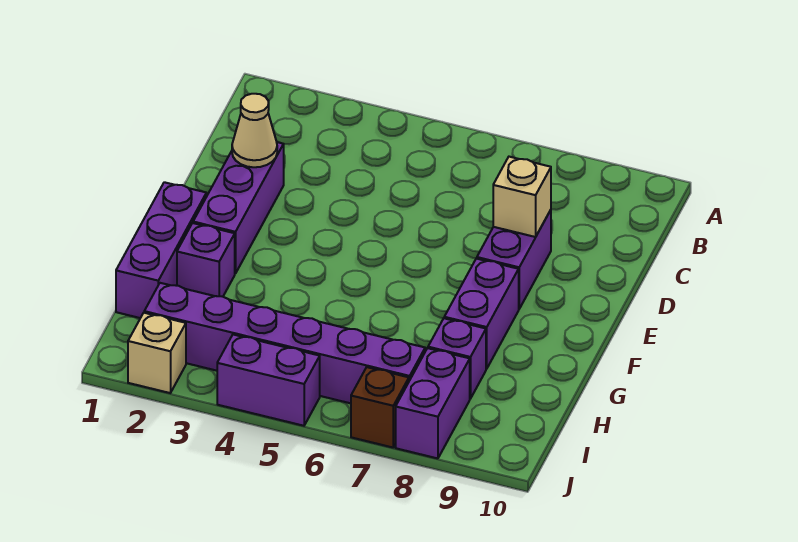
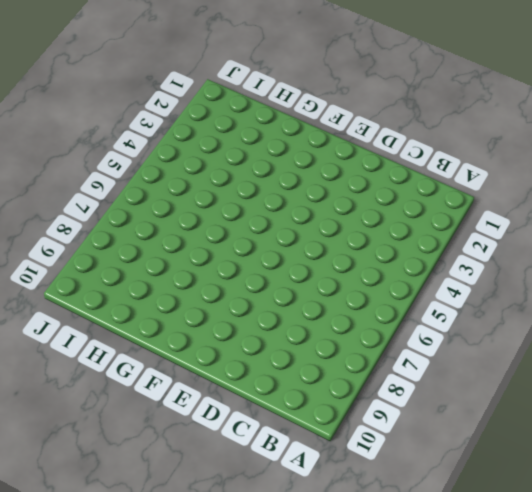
none -> purple 1x3 brick [193,142,284,274]
none -> purple 1x2 brick [477,210,551,309]
none -> purple 1x3 brick [116,182,206,318]

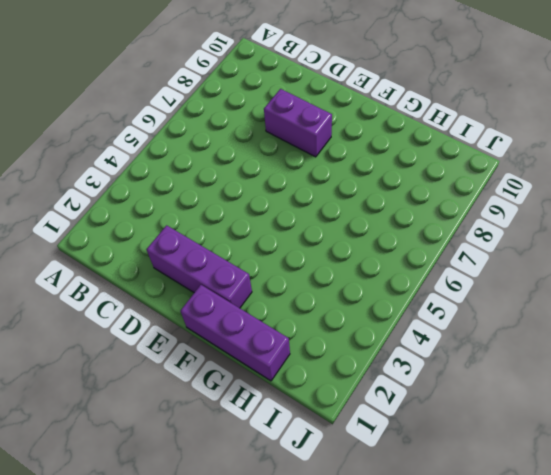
none -> purple 1x2 brick [444,258,519,369]
none -> purple 1x1 brick [177,223,235,297]
none -> purple 1x1 brick [428,318,486,399]

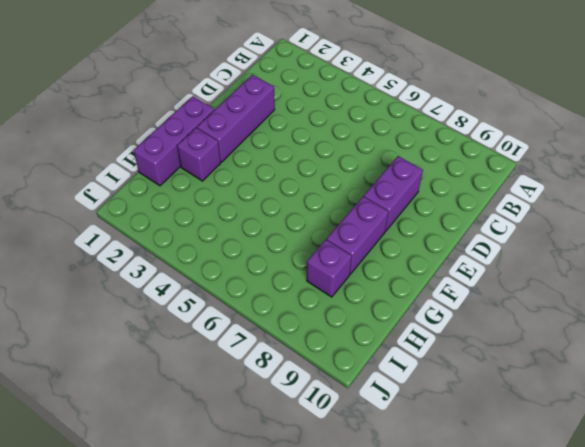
none -> purple 1x6 brick [144,283,425,403]
none -> purple 1x2 brick [396,348,470,458]
none -> tan 1x1 brick [128,313,186,393]

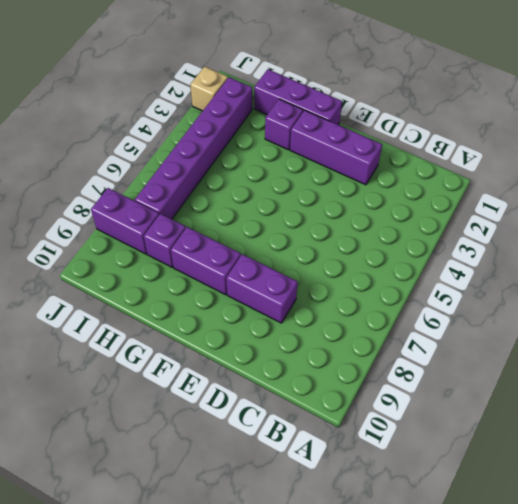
none -> purple 1x2 brick [217,335,320,426]
none -> brown 1x1 brick [351,367,409,447]
none -> tan 1x1 cone [232,94,277,167]

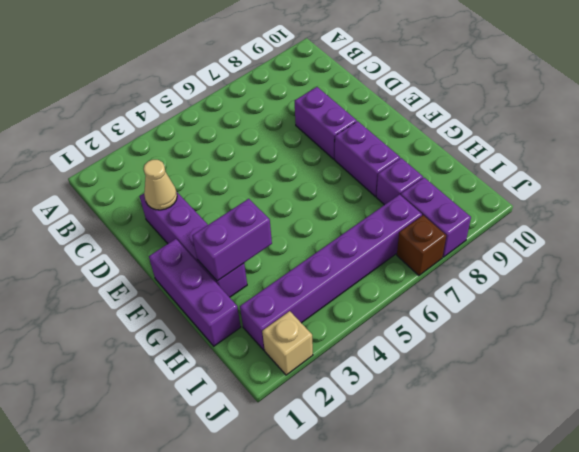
purple 1x2 brick [192,199,272,281] -> purple 1x2 brick moved to [217,335,320,426]
none -> tan 1x1 brick [493,157,551,237]

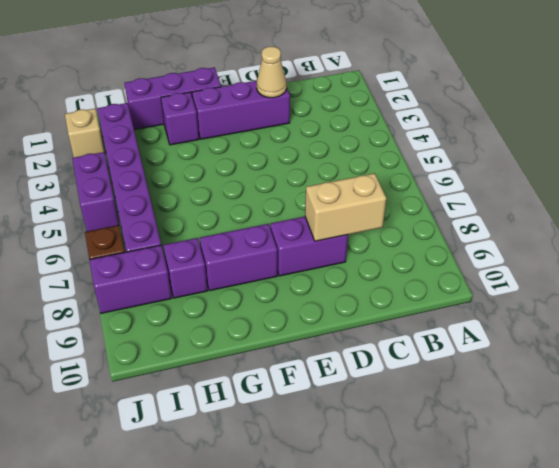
tan 1x2 brick [305,173,386,241] -> tan 1x1 brick [493,157,551,237]

